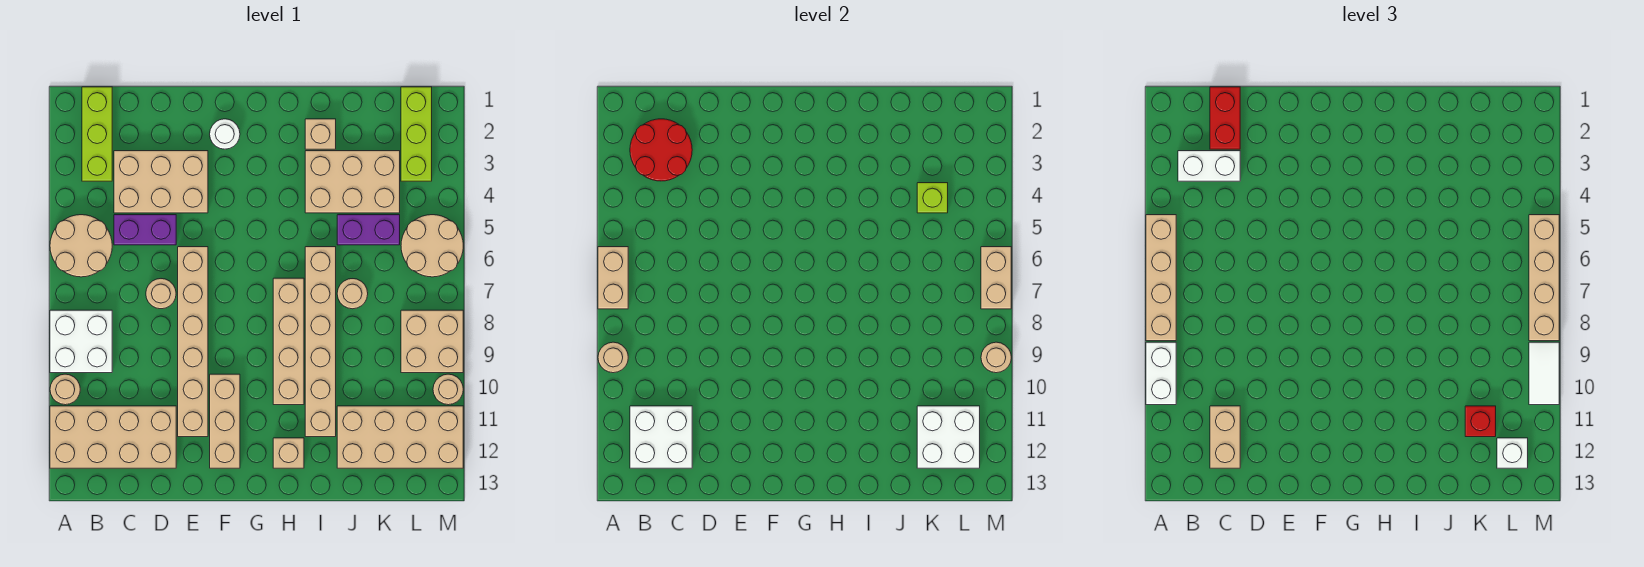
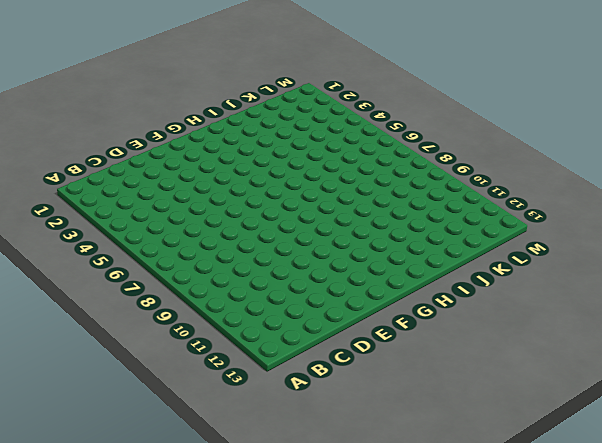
none -> tan 2x2 round brick [50,215,112,277]
none -> white 2x2 brick [50,310,112,373]
none -> tan 1x1 round brick [50,374,80,405]
none -> tan 2x4 brick [50,406,176,468]

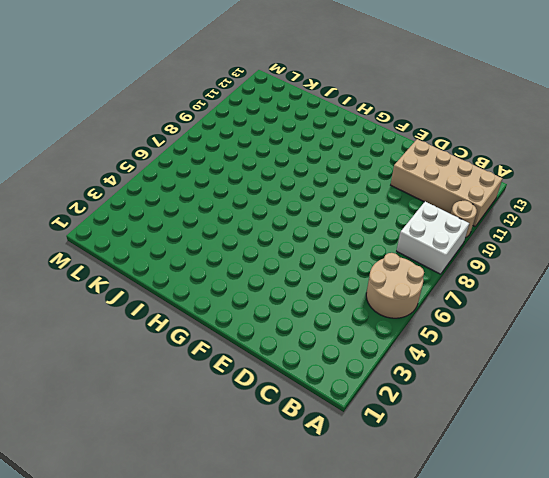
none -> lime 1x3 brick [82,87,112,181]
none -> tan 2x3 brick [114,151,208,213]
none -> purple 1x2 brick [114,215,176,245]
none -> tan 1x1 round brick [146,279,176,309]

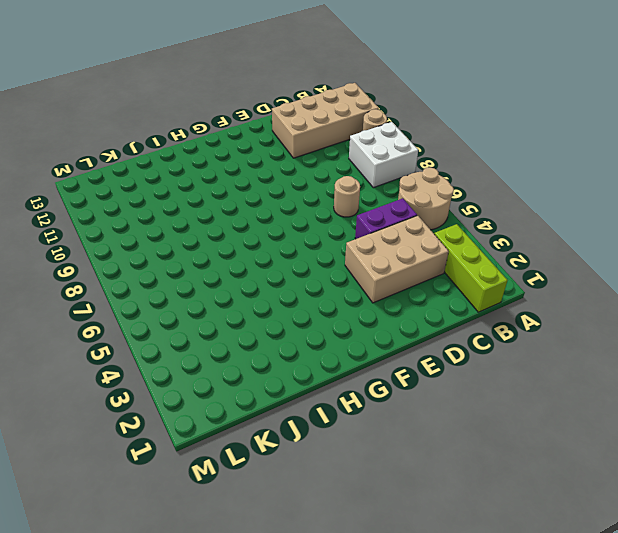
none -> tan 1x6 brick [178,247,208,437]
none -> white 1x1 round brick [210,119,240,149]
none -> tan 1x3 brick [210,374,240,468]
none -> tan 1x4 brick [273,278,304,405]

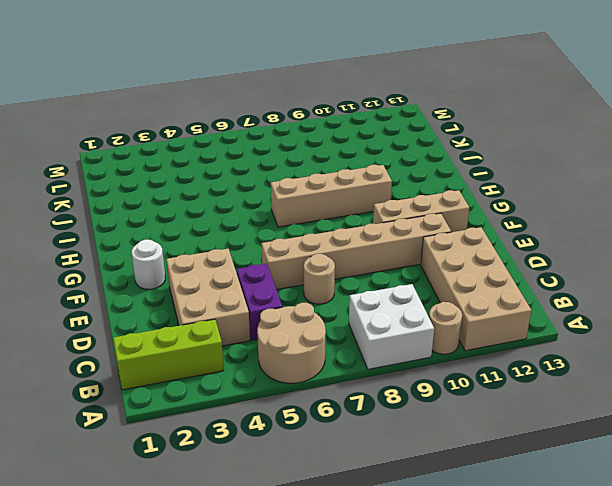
none -> tan 1x1 brick [273,438,304,468]
none -> tan 1x1 brick [305,119,336,149]
none -> tan 2x3 brick [305,151,400,213]
none -> tan 1x6 brick [305,247,336,437]

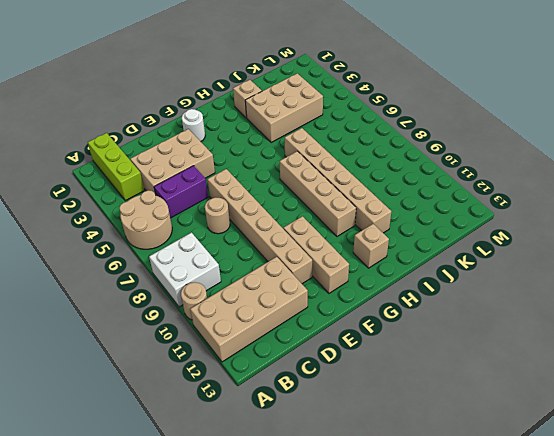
none -> purple 1x2 brick [337,215,400,245]
none -> tan 1x1 round brick [337,279,368,309]
none -> tan 2x4 brick [337,406,463,468]
none -> lime 1x3 brick [401,87,432,181]

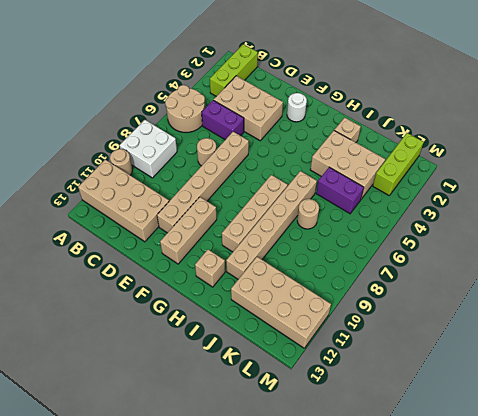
none -> tan 2x2 round brick [401,215,463,277]
none -> tan 2x2 brick [401,310,463,373]
none -> tan 1x1 round brick [433,374,463,405]
none -> tan 1x2 brick [598,247,628,309]

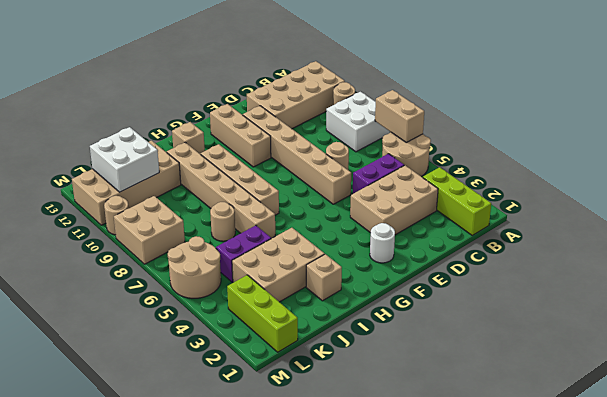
none -> tan 1x1 round brick [598,342,628,373]
none -> red 2x2 round brick [630,119,692,181]
none -> white 2x2 brick [630,406,692,468]
none -> lime 1x1 brick [917,183,948,213]

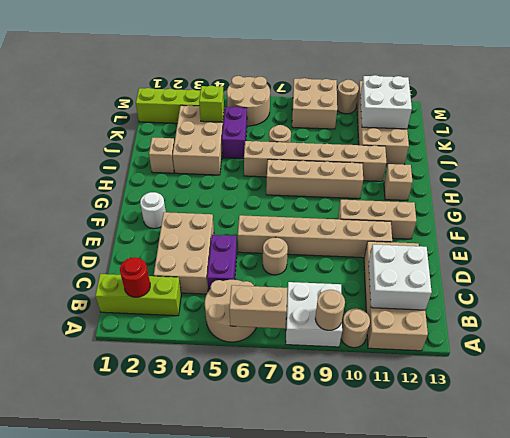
red 1x1 round brick [120,257,150,297] -> red 2x2 round brick [630,119,692,181]
none -> tan 1x2 brick [981,247,1011,309]
none -> tan 1x1 round brick [981,342,1011,373]
none -> tan 1x4 brick [1146,215,1176,341]
none -> white 1x2 brick [1146,342,1176,405]

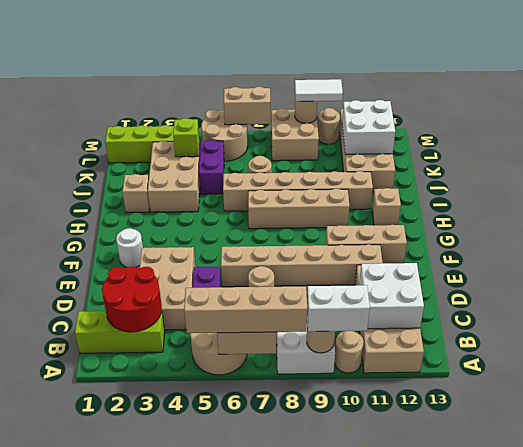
none -> white 1x2 brick [1178,151,1240,181]
none -> red 1x2 brick [1210,87,1240,149]
none -> tan 1x2 brick [1210,406,1240,468]
none -> red 1x1 brick [1465,406,1496,437]

